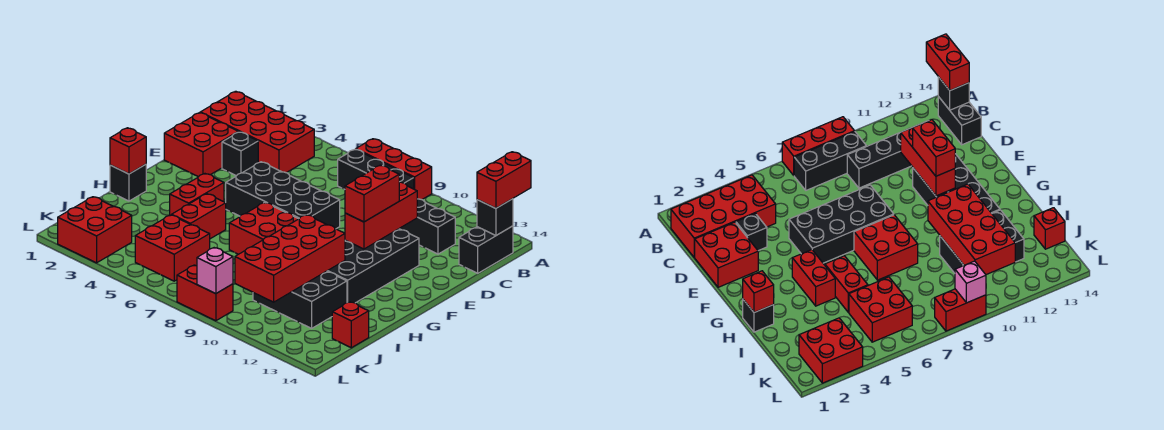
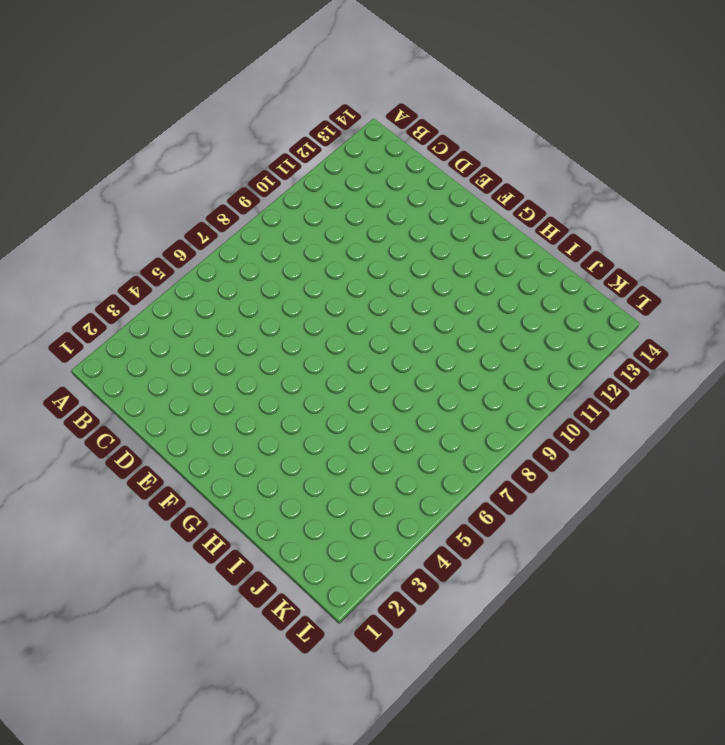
none -> red 1x3 brick [356,139,432,200]
none -> red 2x4 brick [200,91,314,173]
none -> black 1x3 brick [338,149,414,190]

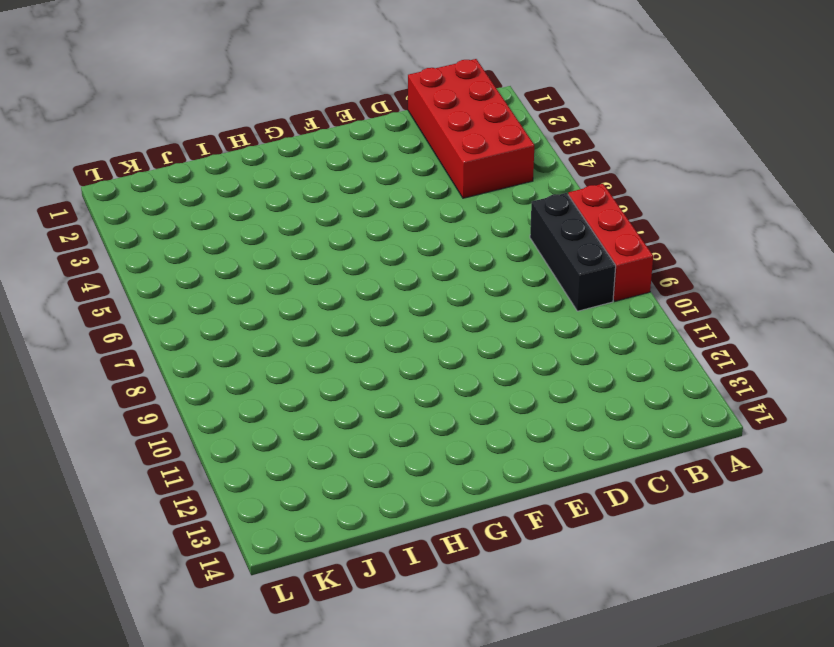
none -> black 1x2 brick [459,226,513,273]
none -> black 1x4 brick [399,199,455,254]
none -> red 2x2 brick [164,113,238,177]

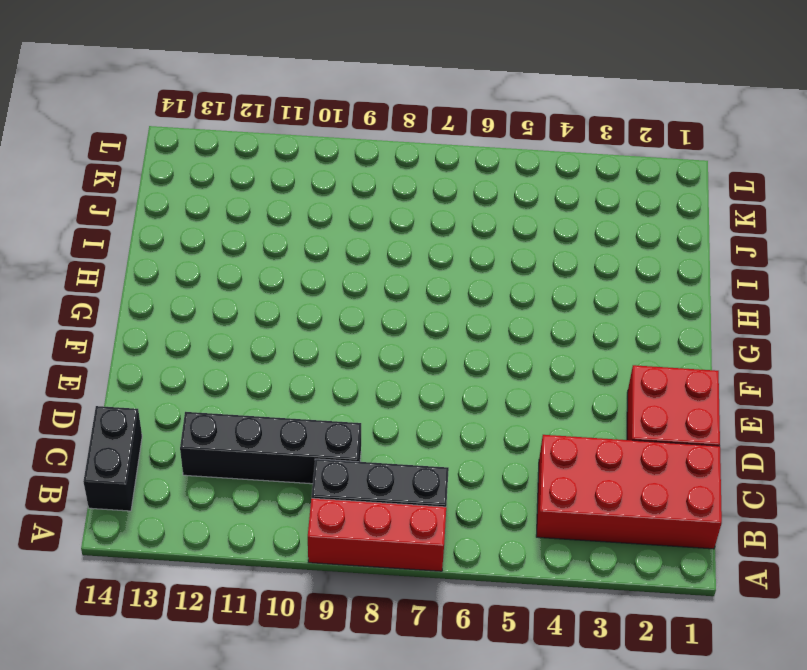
none -> black 1x1 brick [222,132,258,176]
none -> black 2x4 brick [226,162,340,229]
none -> black 2x4 brick [327,229,419,303]

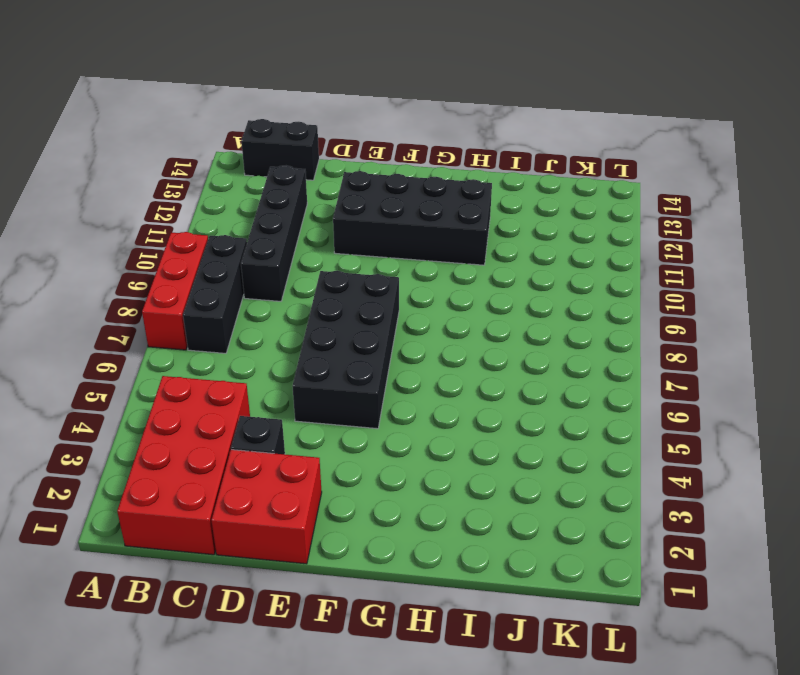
none -> red 1x2 brick [170,174,224,215]
none -> red 2x2 brick [229,202,298,254]
none -> black 1x1 brick [110,164,146,201]

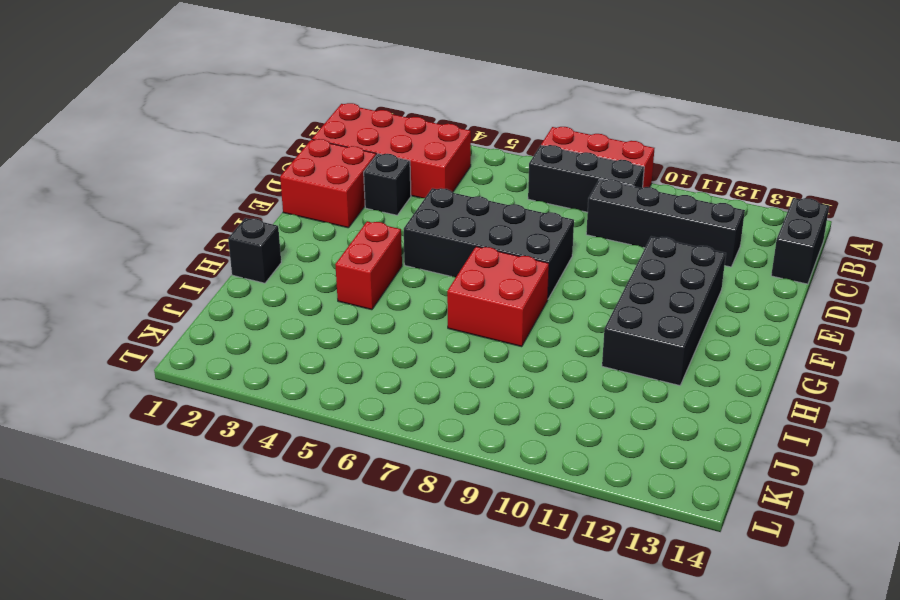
none -> red 1x2 brick [172,194,226,239]
none -> black 2x3 brick [253,271,347,328]
none -> red 2x2 brick [135,215,210,281]

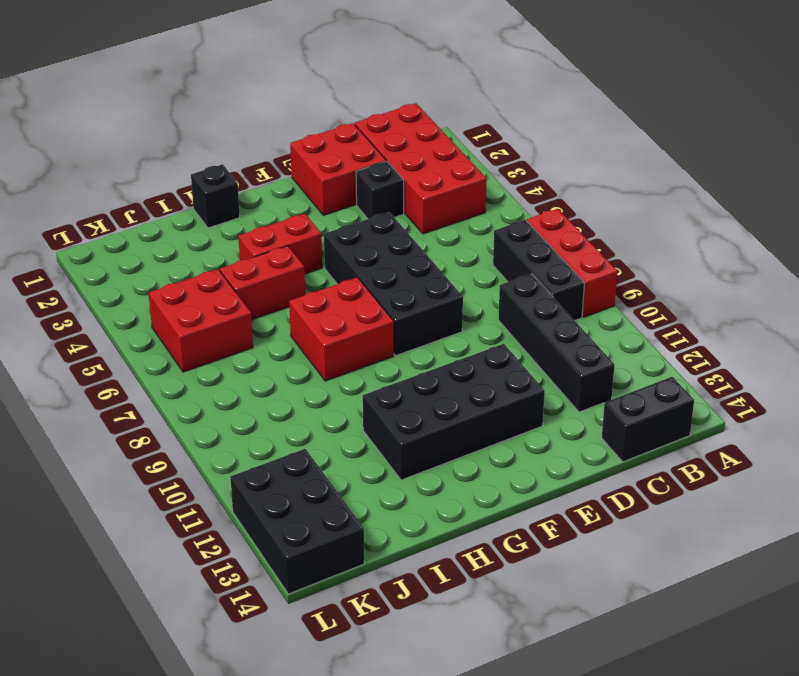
black 2x3 brick [230,449,364,594] -> black 2x3 brick moved to [253,271,347,328]
none -> red 1x1 brick [332,302,369,348]
none -> red 2x2 brick [58,197,132,263]
none -> red 1x2 brick [177,265,233,321]

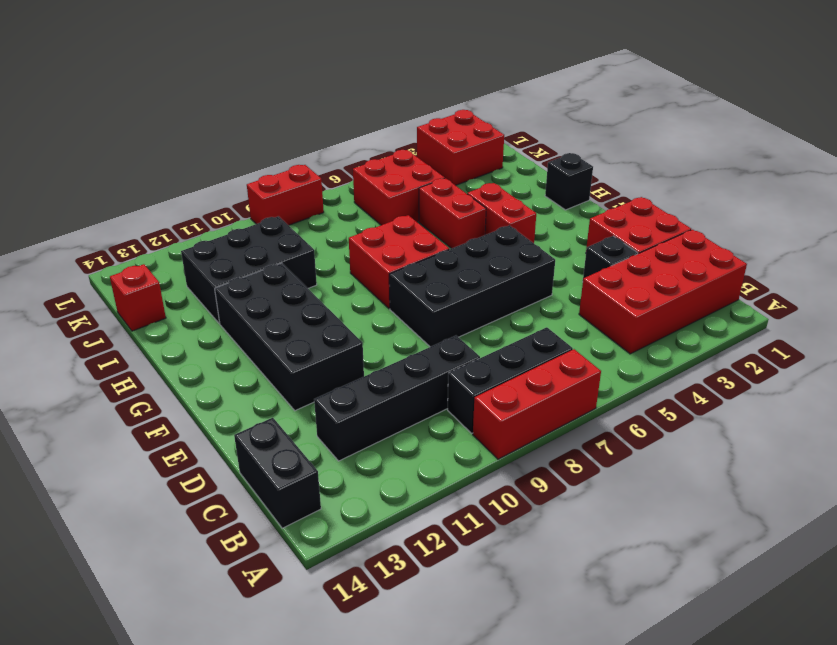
none -> black 1x1 brick [477,199,513,235]
none -> red 1x3 brick [345,182,417,249]
none -> red 1x1 brick [110,128,146,174]

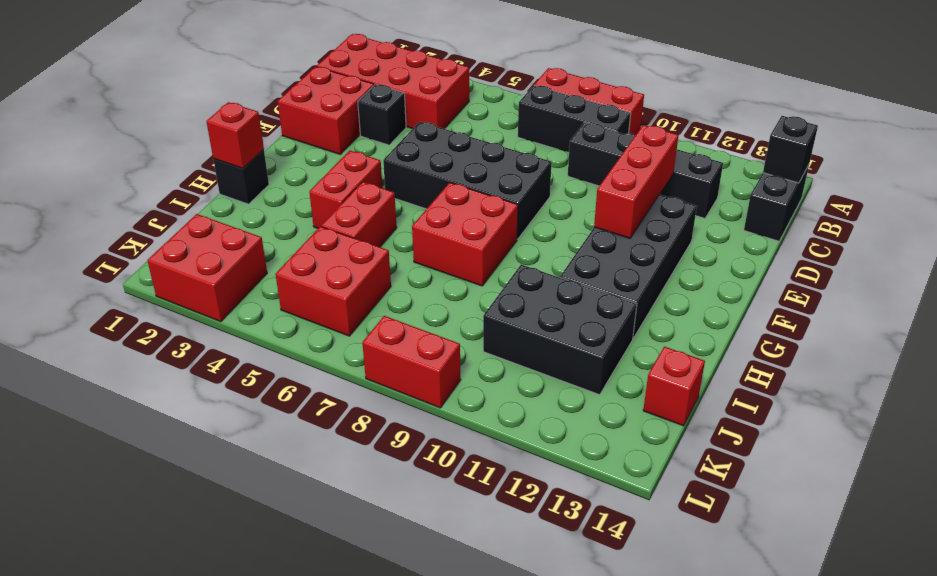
none -> red 2x4 brick [235,215,345,302]
none -> pink 1x1 brick [197,248,233,294]
none -> red 1x2 brick [477,152,531,208]

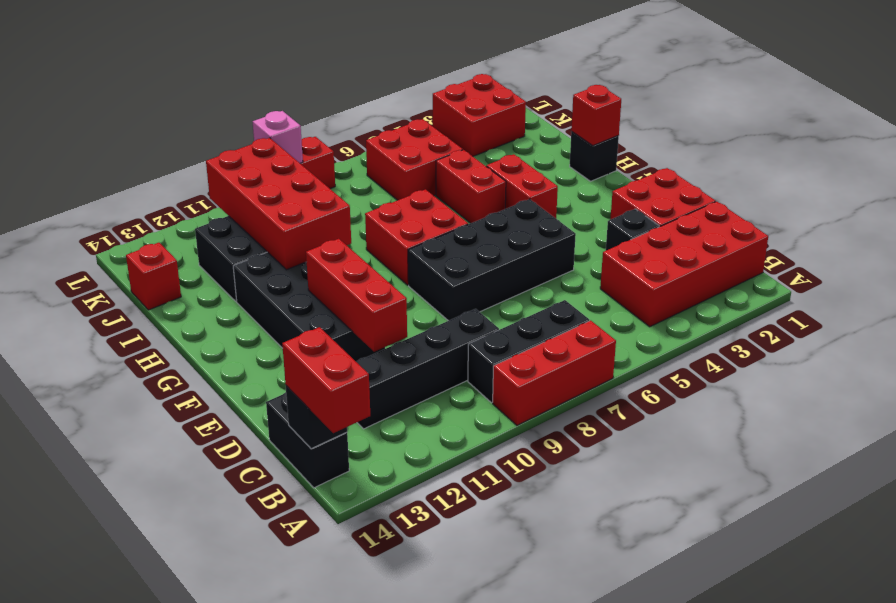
none -> red 1x2 brick [345,165,399,222]

